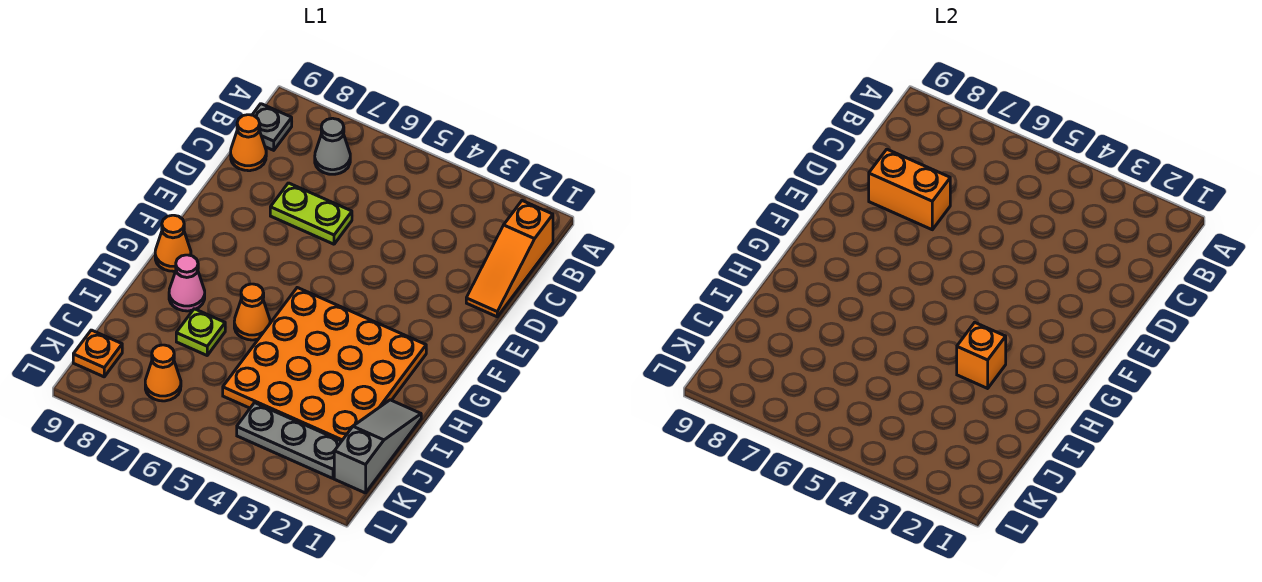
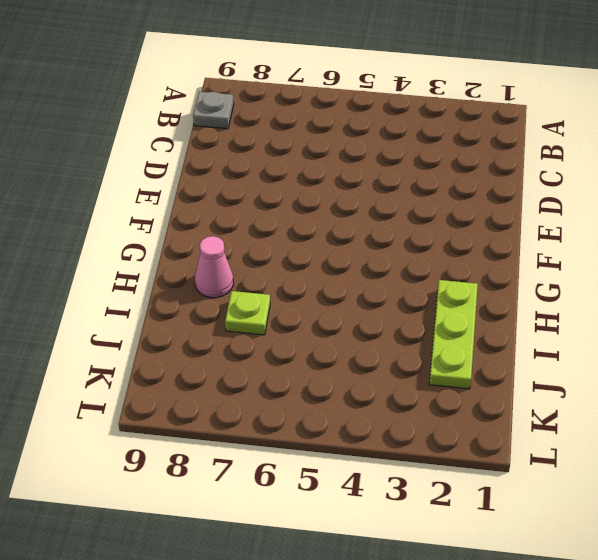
lime 1x3 plate [429,280,478,389] -> orange 4x4 plate [223,288,426,441]
none -> orange 1x3 slope [466,201,553,317]
none -> grey 1x1 cone [315,118,350,174]
none -> orange 1x1 cone [231,115,266,171]

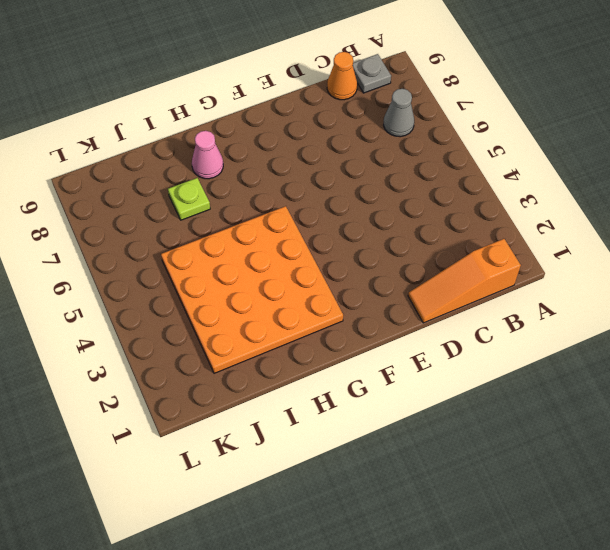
none -> lime 1x2 plate [270,183,352,244]
none -> orange 1x1 cone [155,215,191,271]
none -> orange 1x1 cone [234,284,270,340]

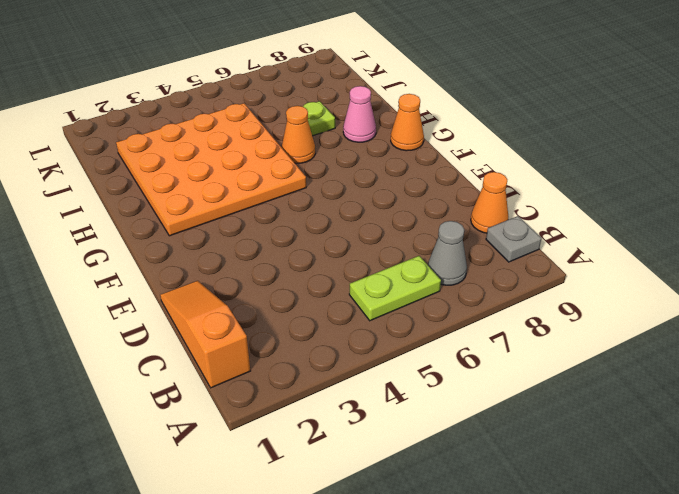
lime 1x2 plate [349,256,441,321] -> lime 1x2 plate moved to [270,183,352,244]
none -> grey 1x3 slope [334,400,421,493]
none -> grey 1x3 plate [237,403,341,478]
none -> orange 1x1 cone [145,345,181,401]

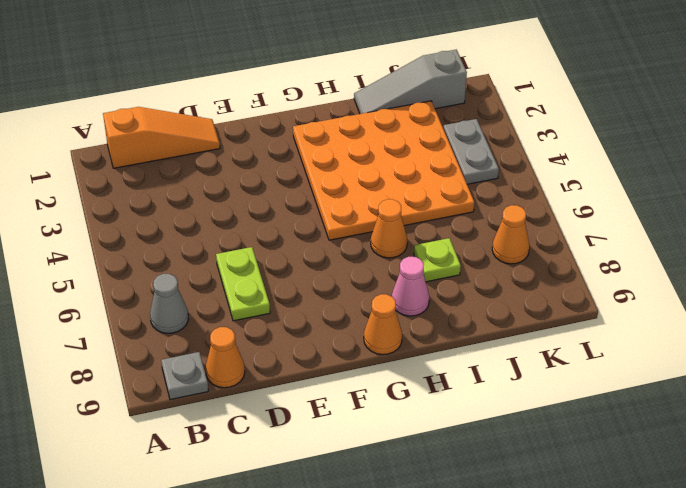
grey 1x2 plate [443,119,499,184] -> grey 1x3 plate [237,403,341,478]
none -> orange 1x1 plate [73,330,122,377]
none -> orange 1x2 brick [869,149,950,230]
none -> orange 1x1 brick [957,323,1006,388]

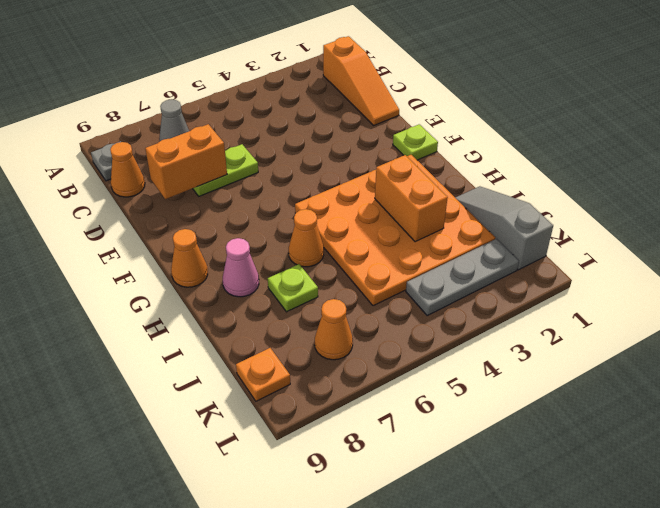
lime 1x1 plate [393,124,438,160] -> none
orange 1x2 brick [375,155,448,242] -> orange 1x1 brick [957,323,1006,388]

